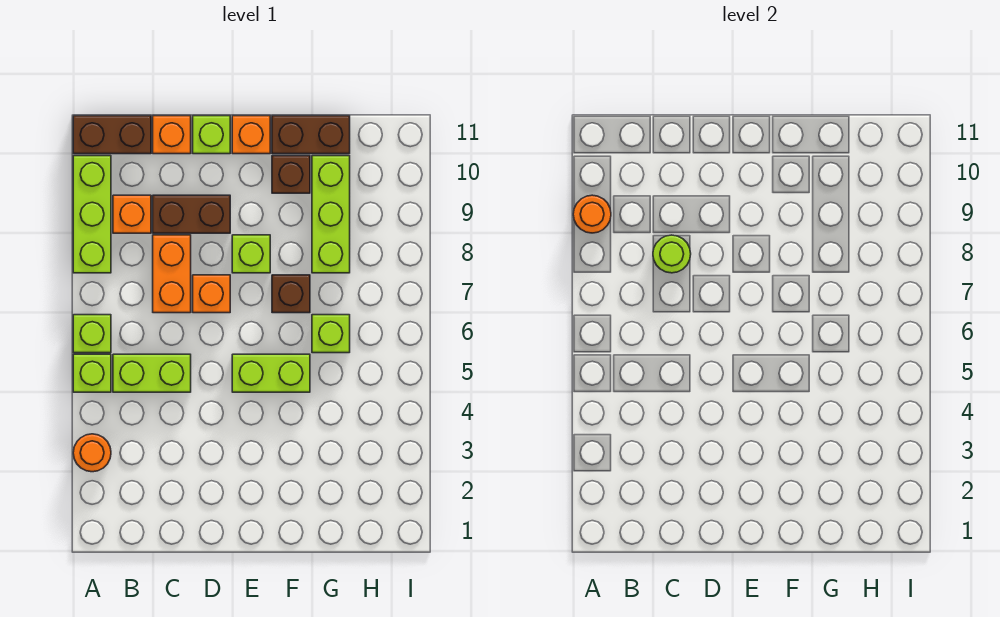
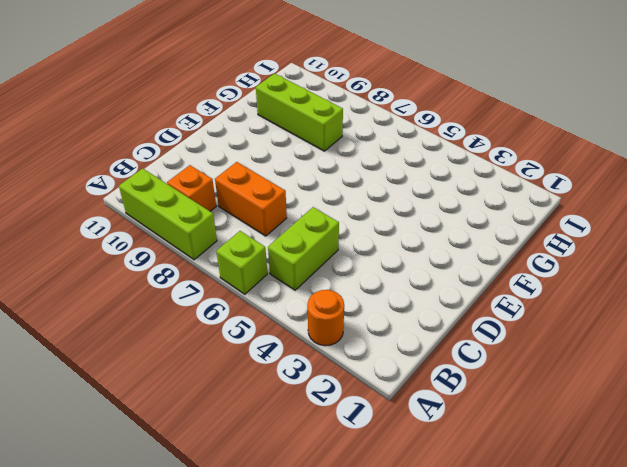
none -> lime 1x1 brick [73,354,111,392]
none -> brown 1x2 brick [73,116,151,154]
none -> brown 1x2 brick [153,195,230,233]

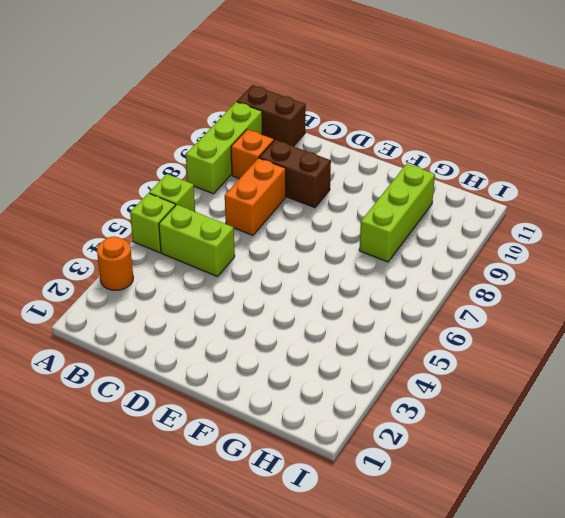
none -> orange 1x1 brick [153,116,191,154]
none -> orange 1x1 brick [193,275,230,313]
none -> lime 1x1 brick [193,116,230,154]

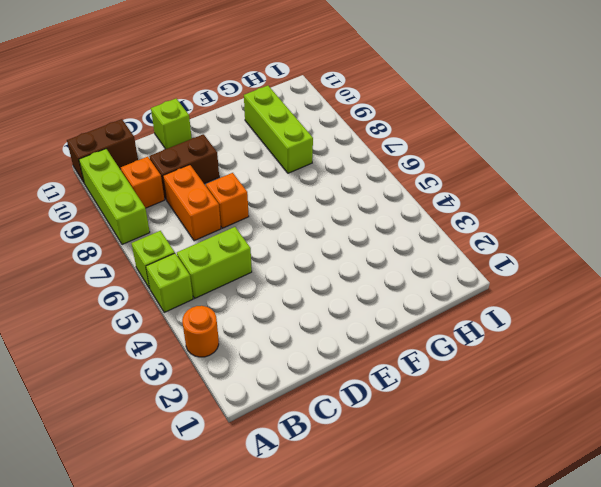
none -> orange 1x1 brick [153,116,191,154]
none -> lime 1x2 brick [232,354,310,392]
none -> lime 1x1 brick [232,235,270,273]

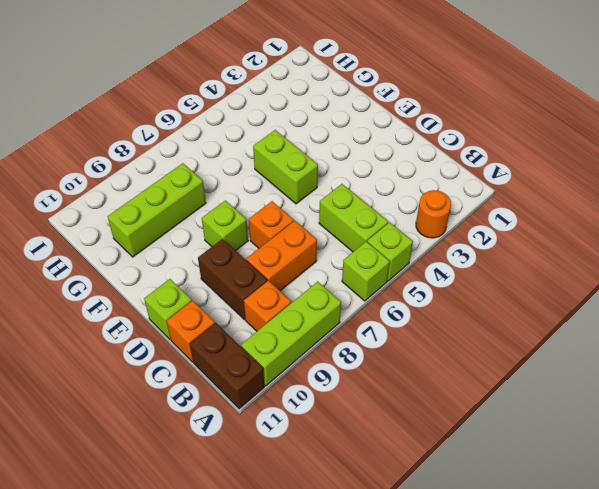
none -> orange 1x1 brick [232,116,270,154]
none -> brown 1x1 brick [272,275,310,313]
none -> brown 1x1 brick [272,156,310,193]

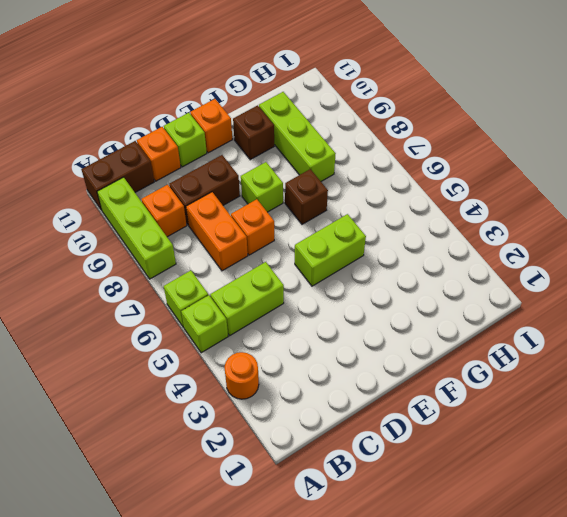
none -> brown 1x2 brick [272,116,350,154]
none -> lime 1x1 brick [312,315,350,353]
none -> orange 1x1 round brick [573,195,611,233]

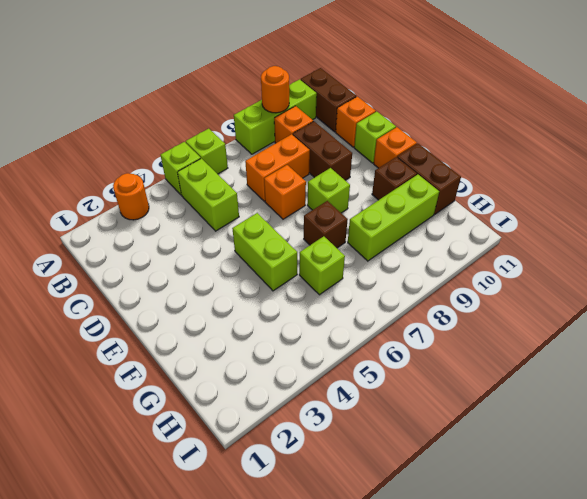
none -> lime 1x1 round brick [653,235,691,273]

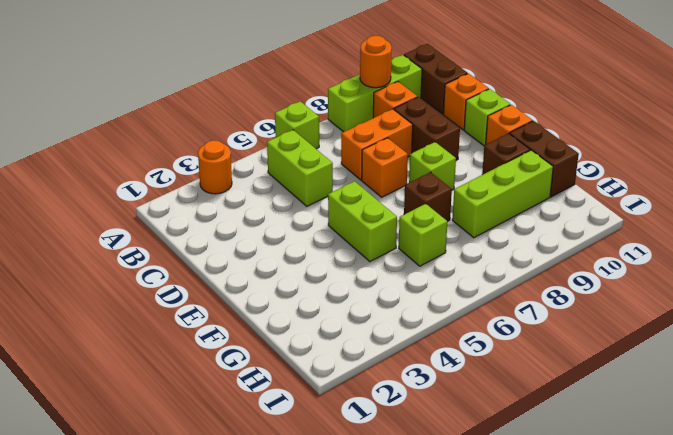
none -> lime 1x1 brick [73,354,111,392]
none -> lime 1x1 round brick [653,235,691,273]

